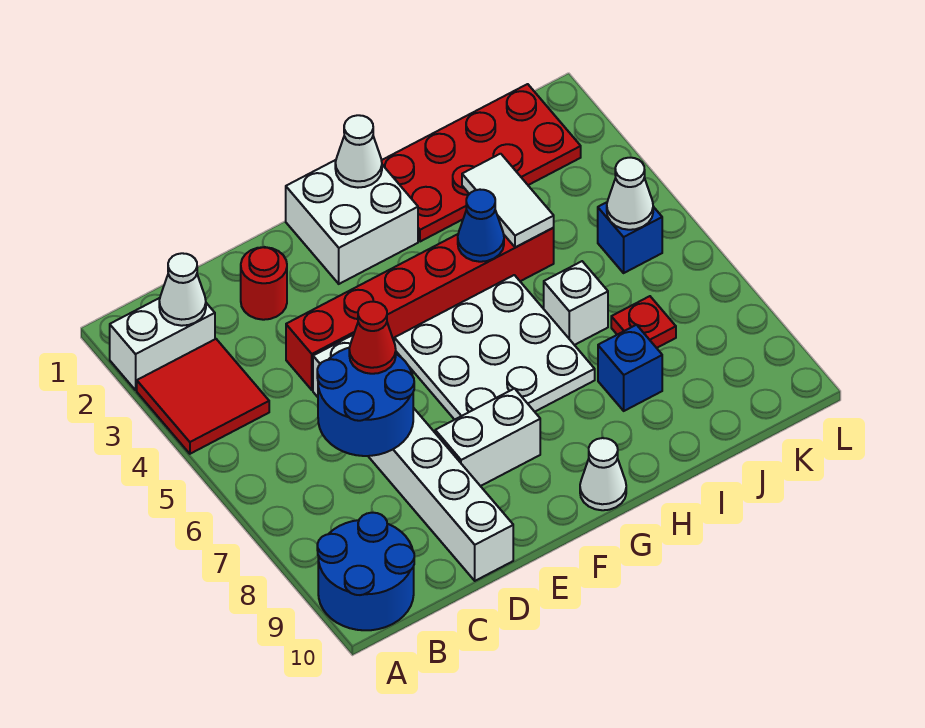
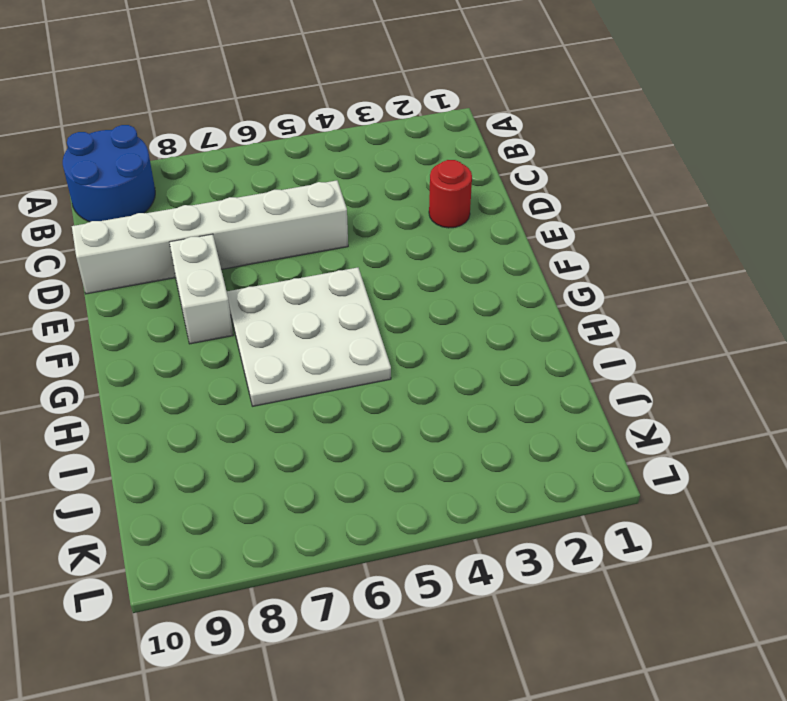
none -> white 1x2 brick [110,298,215,390]
none -> red 2x2 tile [137,339,269,454]
none -> red 1x6 brick [286,227,554,390]

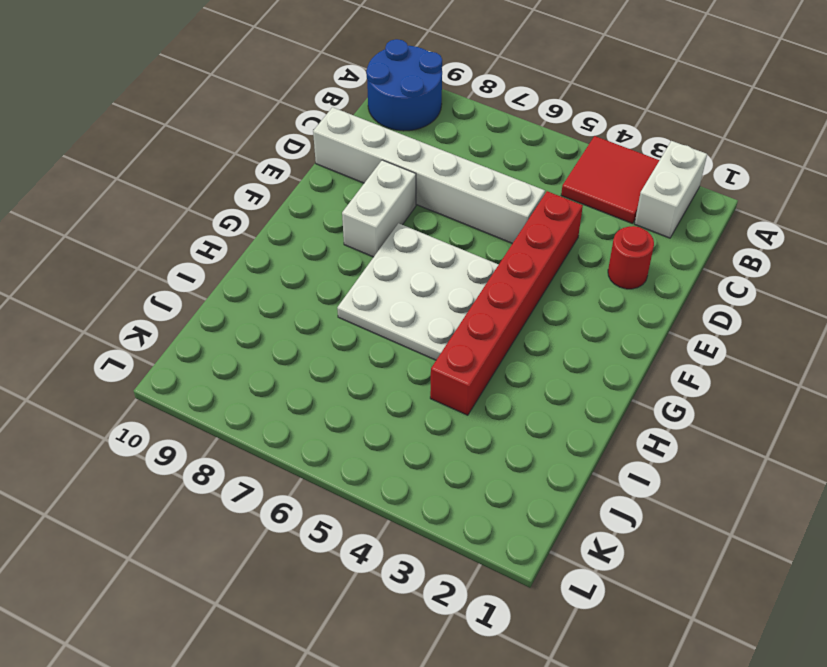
none -> white 2x2 brick [286,160,418,284]
none -> white 1x1 cone [580,438,626,510]
none -> red 2x4 plate [381,84,581,242]

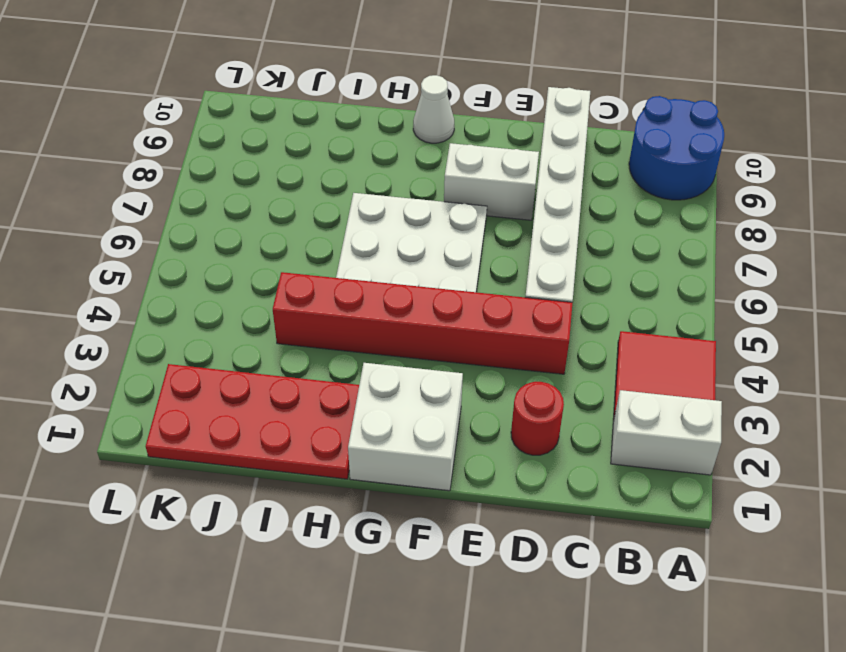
none -> white 1x1 brick [544,261,608,345]
none -> blue 1x1 brick [598,325,662,411]
none -> red 1x1 plate [611,296,676,348]

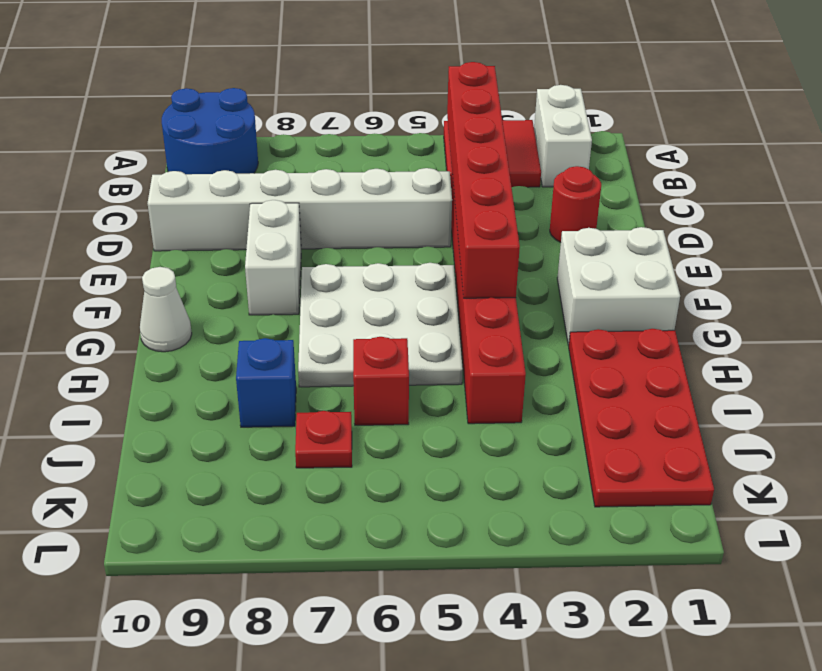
red 1x6 brick [447,62,520,298] -> none
red 1x1 brick [353,337,409,425] -> white 1x1 brick [544,261,608,345]
none -> blue 1x1 brick [598,202,662,273]
none -> white 1x1 cone [159,253,206,326]
none -> blue 2x2 round brick [317,348,414,456]

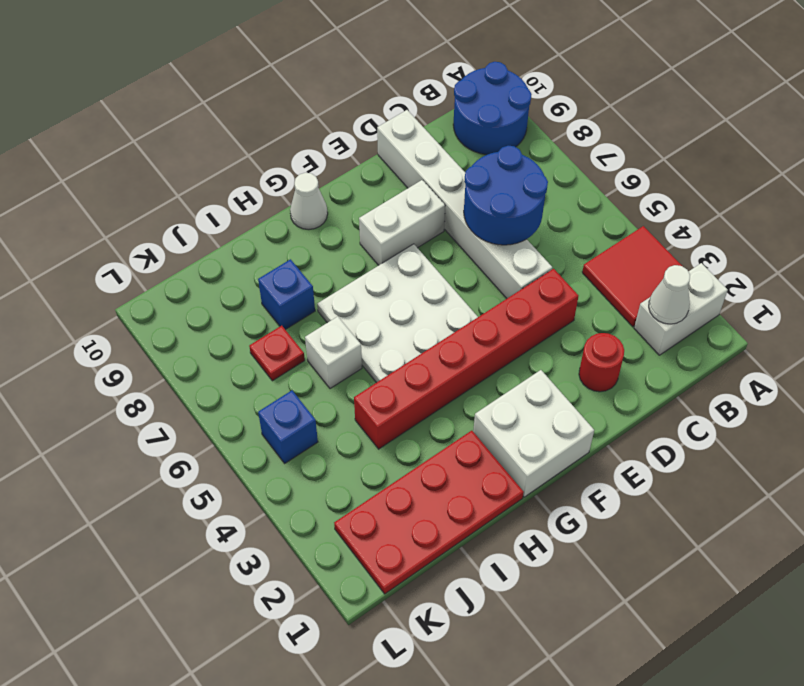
none -> white 1x1 cone [335,115,382,188]
none -> blue 1x1 cone [458,190,504,262]
none -> white 1x2 tile [462,154,554,248]

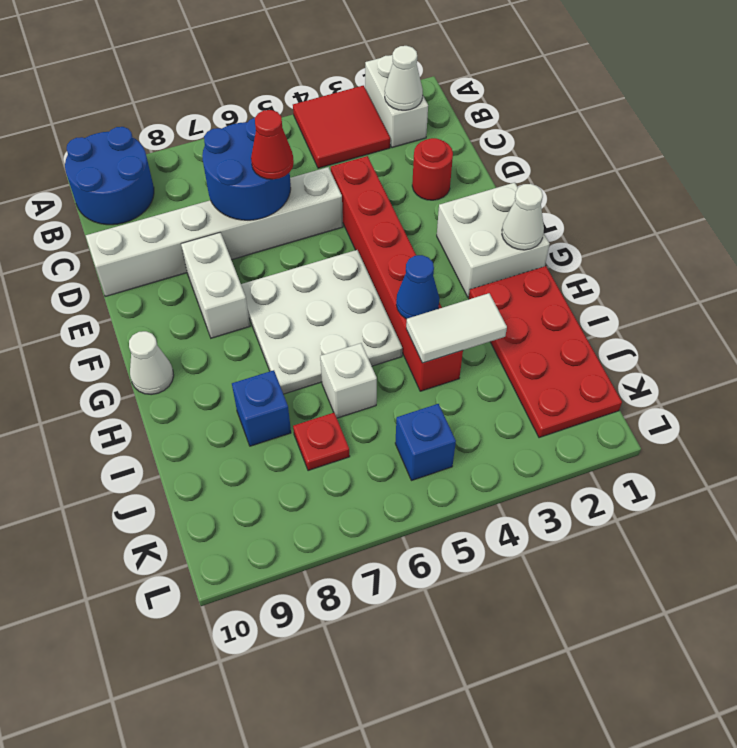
none -> white 1x1 cone [607,158,653,230]

